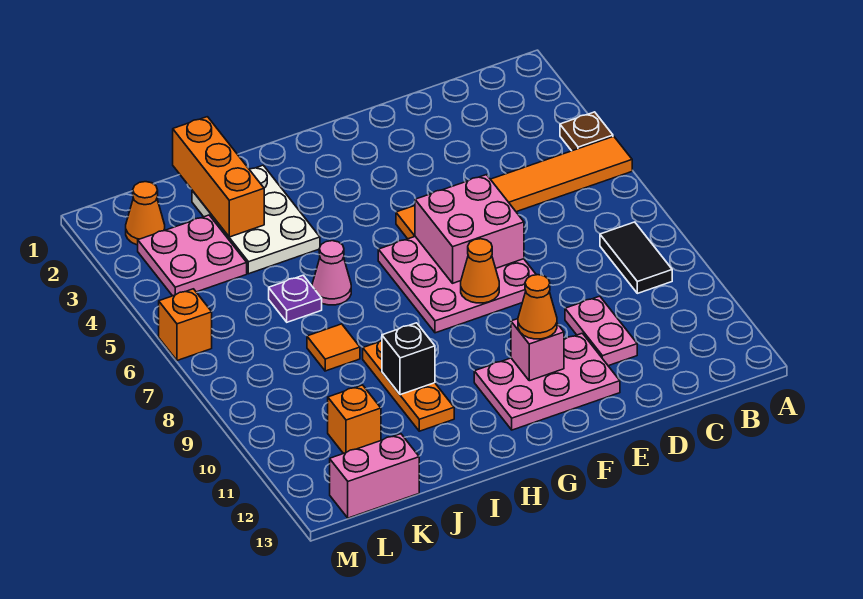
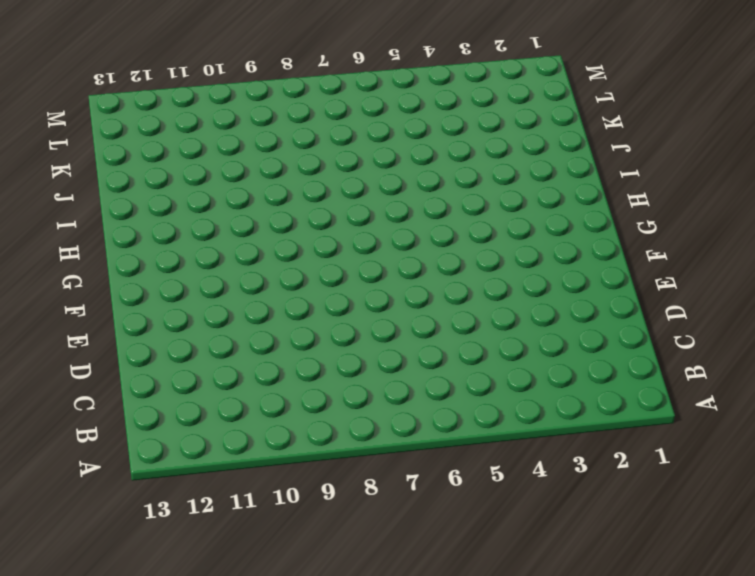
none -> brown 1x1 plate [560,112,613,151]
none -> orange 1x6 tile [396,136,632,239]
none -> black 1x2 tile [600,222,672,293]

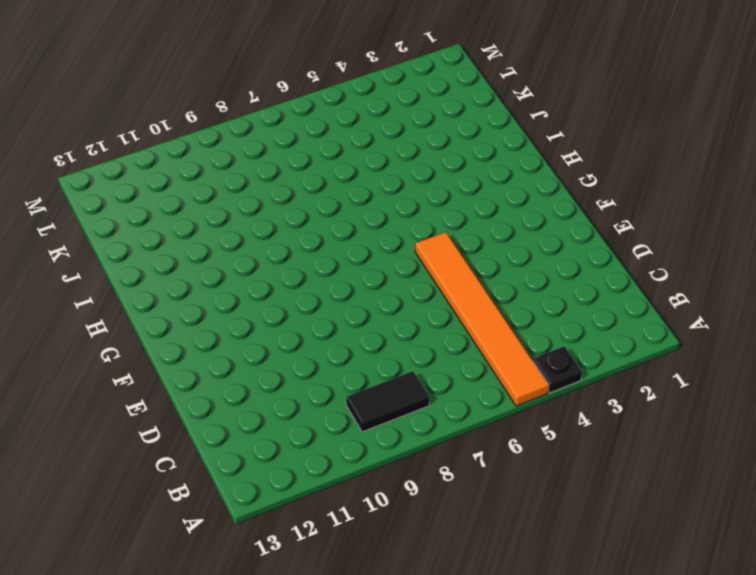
black 1x1 plate [533,346,582,393] -> brown 1x1 plate [560,112,613,151]
none -> pink 1x2 plate [565,296,637,366]
none -> pink 3x3 plate [378,237,536,333]
none -> pink 2x3 plate [474,333,620,430]

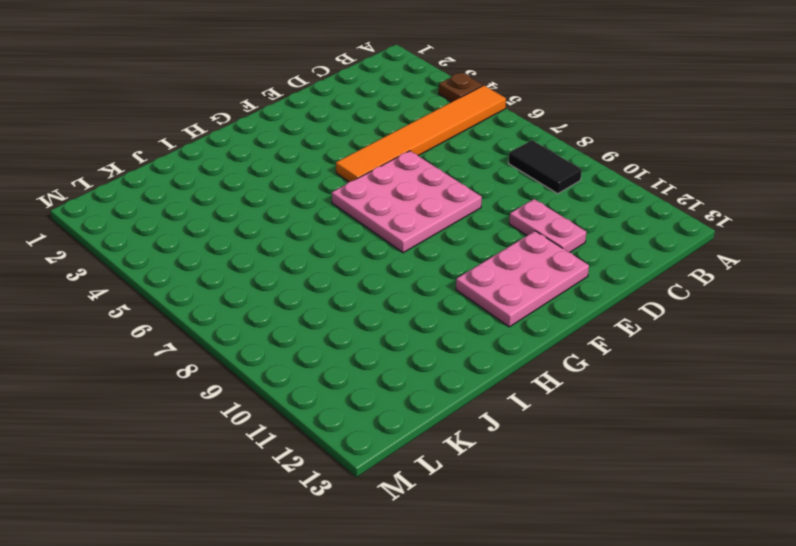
none -> white 2x3 plate [192,165,320,274]
none -> pink 1x1 cone [312,241,351,305]
none -> orange 1x3 plate [363,341,454,431]

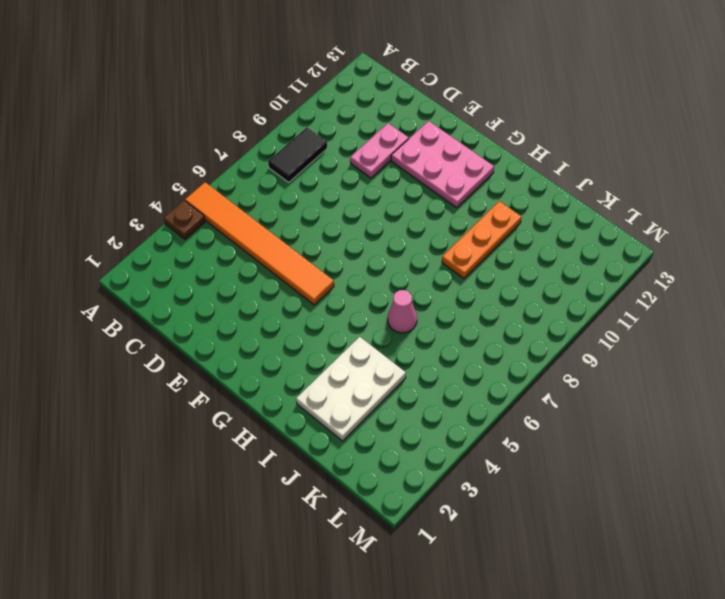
none -> pink 3x3 plate [378,237,536,333]
none -> purple 1x1 plate [269,275,322,322]
none -> orange 1x1 tile [307,324,360,371]

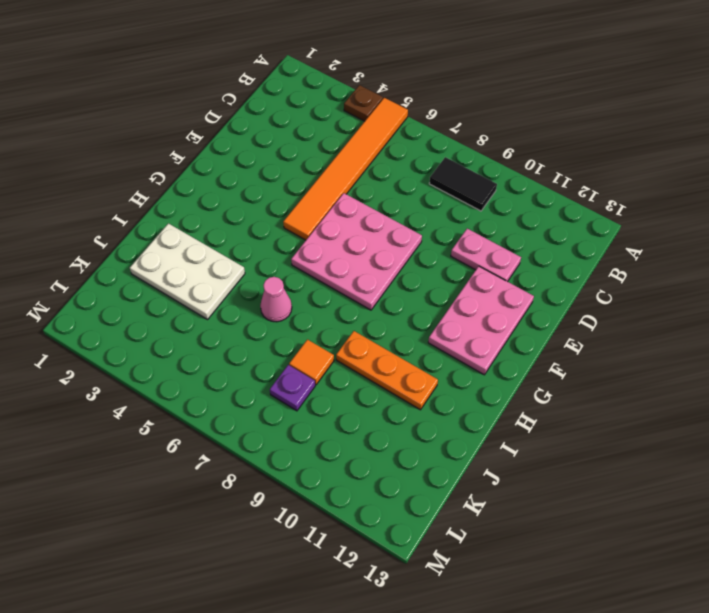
purple 1x1 plate [270,365,315,411] -> purple 1x1 plate moved to [269,275,322,322]
none -> pink 2x2 plate [138,215,247,296]
none -> orange 1x1 brick [328,385,381,454]
none -> pink 1x2 brick [330,434,419,518]

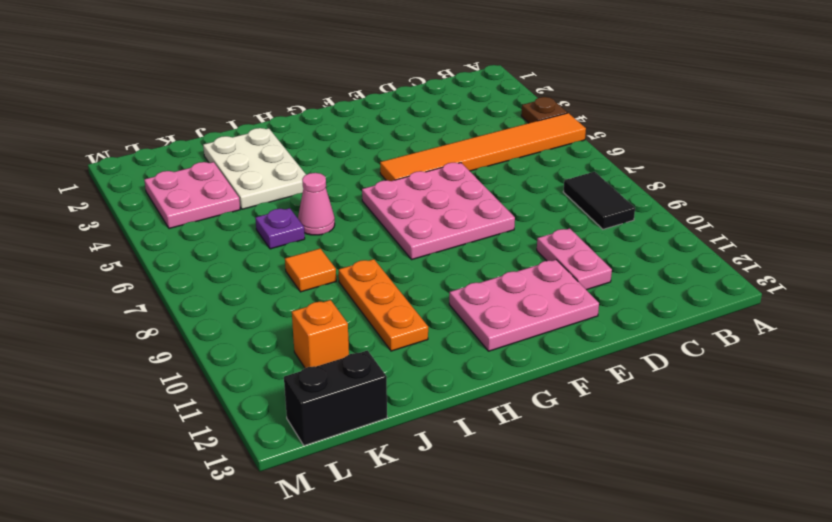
black 1x2 brick [284,351,387,446] -> pink 1x2 brick [330,434,419,518]
none -> orange 1x1 cone [126,182,165,245]
none -> orange 1x1 brick [159,289,212,361]
none -> pink 2x2 brick [415,175,524,283]

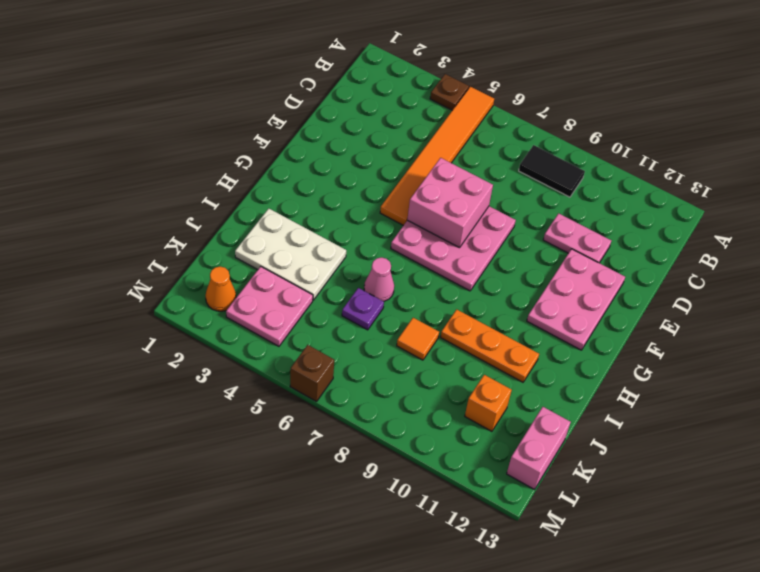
brown 1x1 brick [290,345,334,402] -> orange 1x1 brick [159,289,212,361]
none -> orange 1x1 cone [461,239,499,303]
none -> pink 1x1 brick [511,319,564,381]
none -> black 1x1 brick [382,323,435,395]

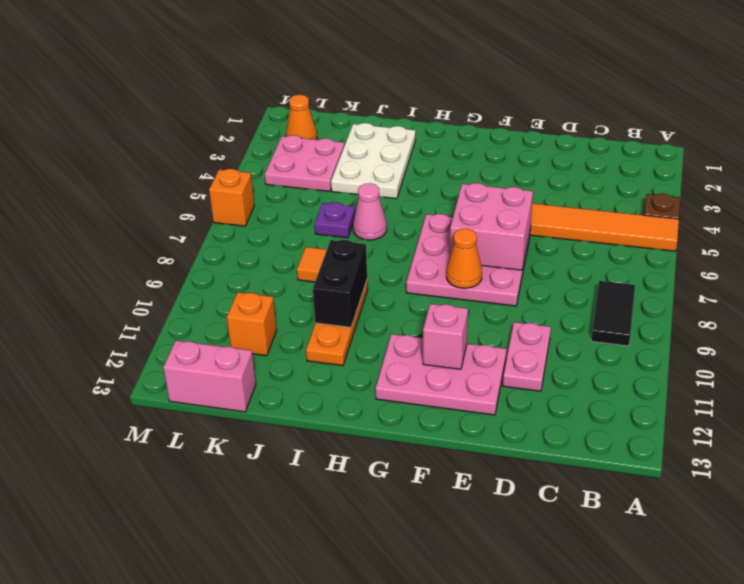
black 1x2 brick [313,240,367,327] -> black 1x1 brick [382,323,435,395]
none -> orange 1x3 brick [173,117,264,237]
none -> orange 1x1 cone [518,275,557,339]

